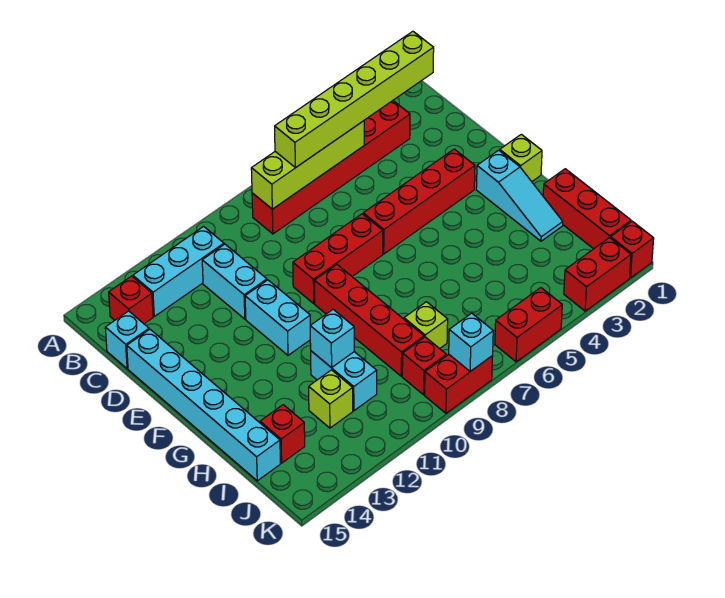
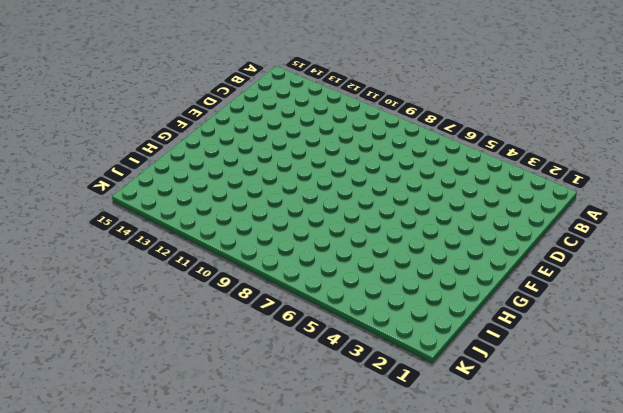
none -> red 1x6 brick [252,101,410,234]
none -> cyan 1x3 brick [133,226,224,316]
none -> red 1x1 brick [109,276,153,324]

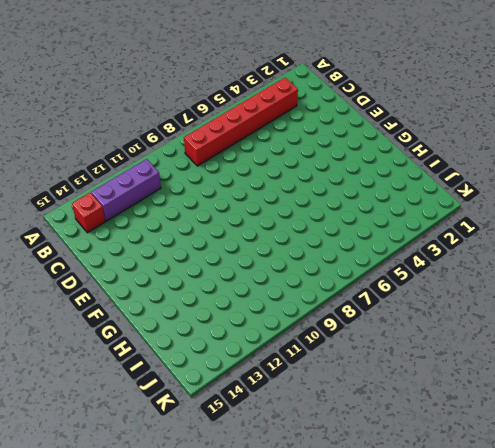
purple 1x3 brick [91,159,161,221] -> cyan 1x3 brick [133,226,224,316]
none -> cyan 1x2 brick [202,244,267,319]
none -> cyan 1x1 brick [105,311,149,369]
none -> cyan 1x6 brick [127,329,280,481]

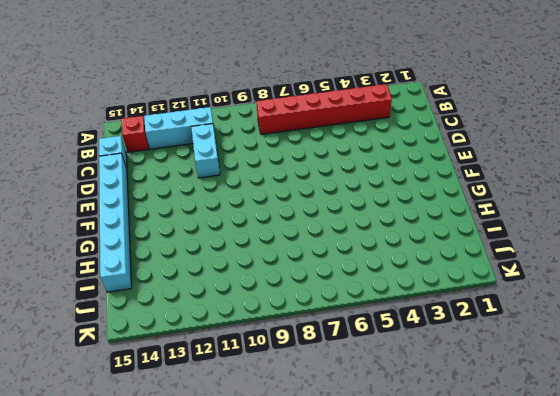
none -> red 1x4 brick [363,149,475,254]
none -> red 1x3 brick [293,214,383,303]
none -> cyan 1x2 brick [245,280,310,355]

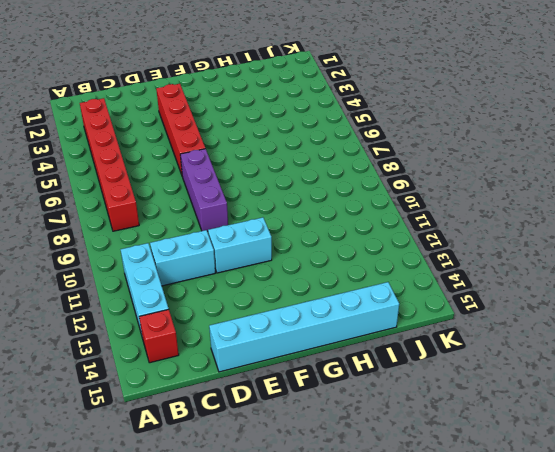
purple 1x3 brick [180,149,228,231] -> red 1x3 brick [293,214,383,303]
none -> cyan 1x1 brick [105,311,149,369]
none -> lime 1x1 brick [500,134,542,182]
none -> cyan 1x3 slope [476,150,563,241]

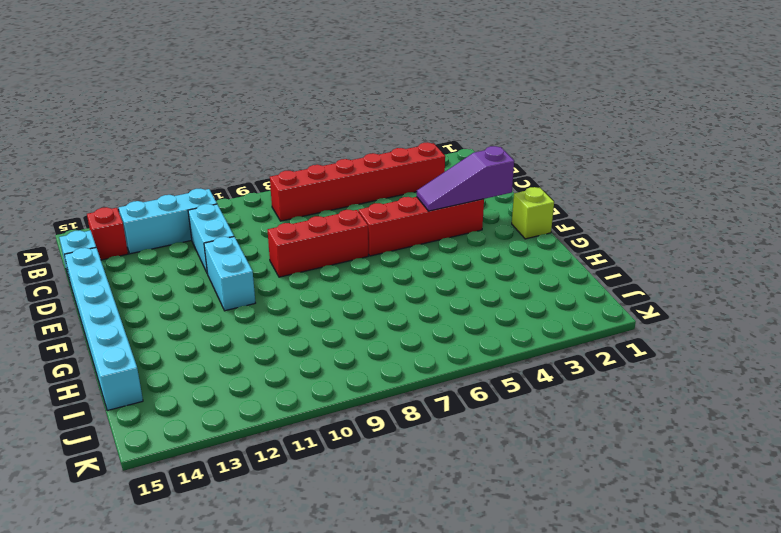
purple 1x3 slope [417,146,514,211] -> none
none -> cyan 1x3 slope [476,150,563,241]
none -> red 1x4 brick [315,265,424,376]
none -> red 1x3 brick [543,169,631,249]

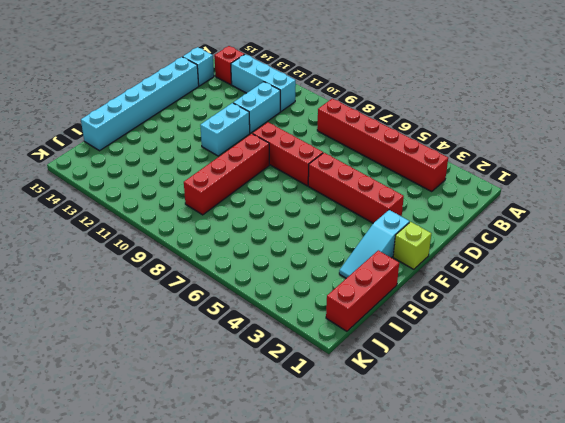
none -> cyan 1x2 brick [311,351,377,411]
none -> lime 1x1 brick [404,302,448,349]
none -> lime 1x1 brick [309,370,353,428]

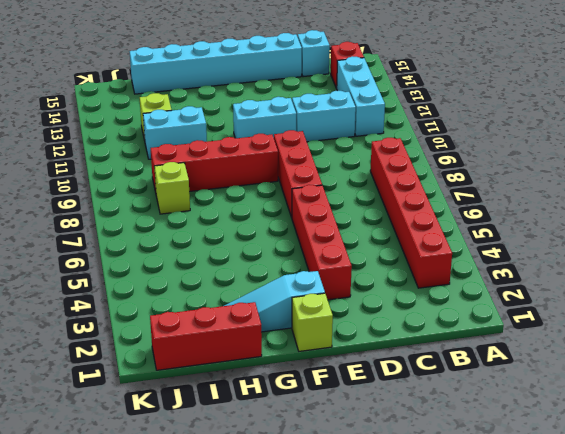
none -> red 1x1 brick [260,405,305,463]
none -> red 1x1 brick [402,337,446,395]
none -> red 1x1 brick [611,221,654,278]

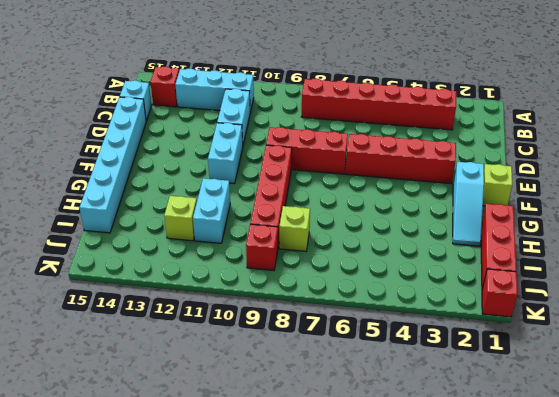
none -> red 1x1 brick [260,405,305,463]
none -> red 1x2 brick [564,237,631,311]
none -> red 1x2 brick [495,288,562,362]

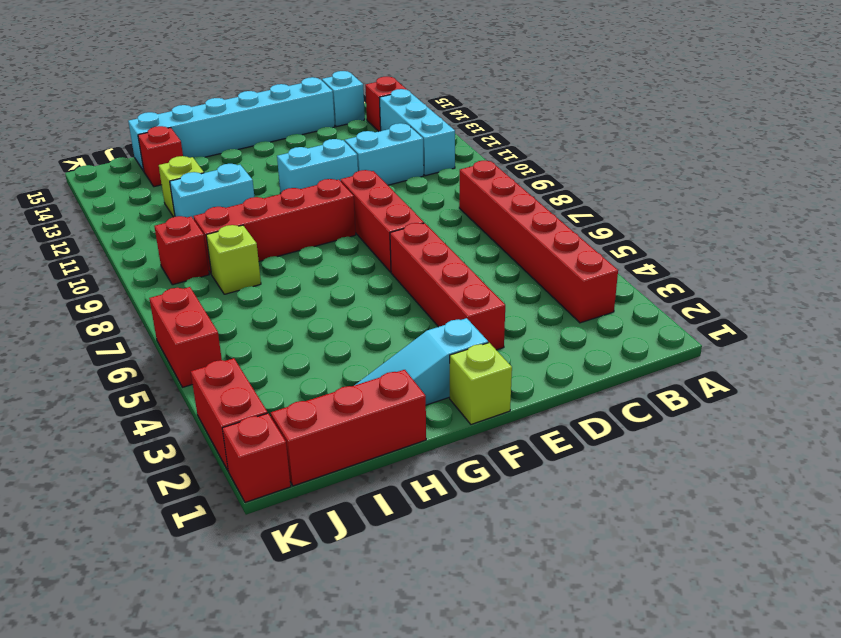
none -> red 1x2 brick [425,354,493,413]
none -> lime 1x4 brick [251,121,364,209]
none -> cyan 1x1 brick [310,309,354,368]

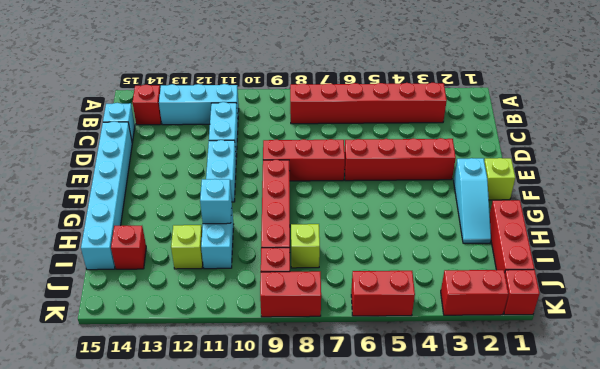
none -> lime 1x4 brick [251,121,364,209]
none -> cyan 1x1 brick [449,313,493,372]
none -> lime 1x6 brick [275,31,434,168]

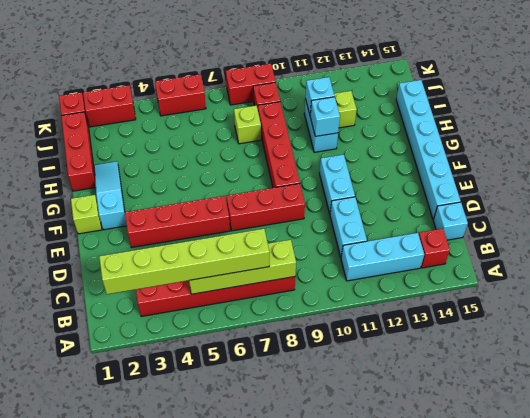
cyan 1x1 brick [305,77,334,115] -> cyan 1x1 brick moved to [449,313,493,372]
none -> red 1x1 brick [260,405,305,463]

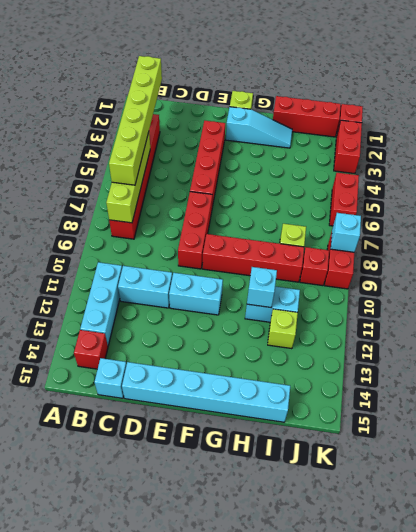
none -> red 1x1 brick [260,405,305,463]

